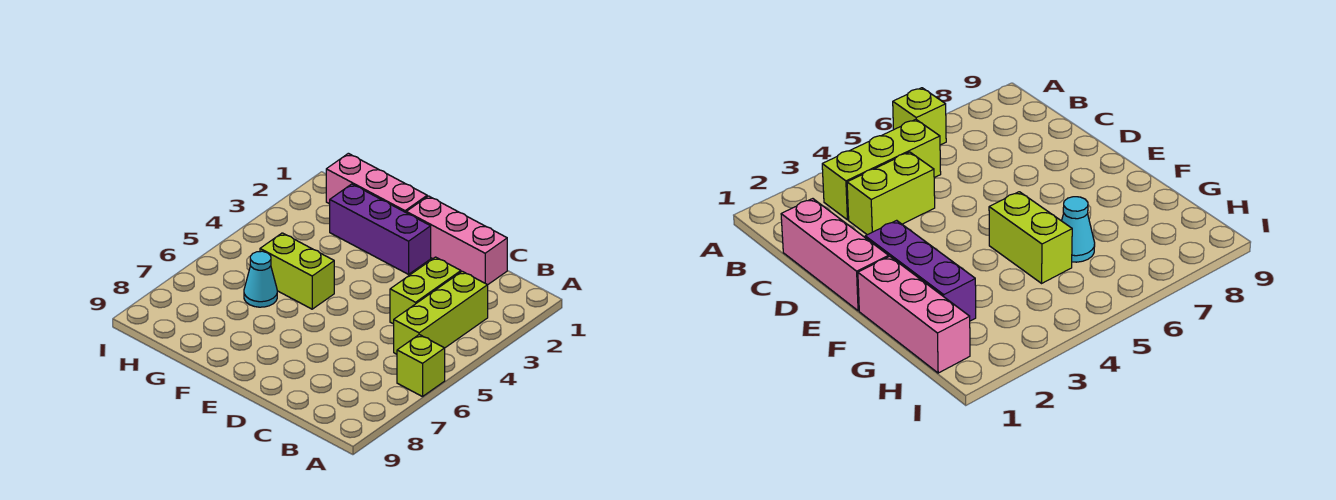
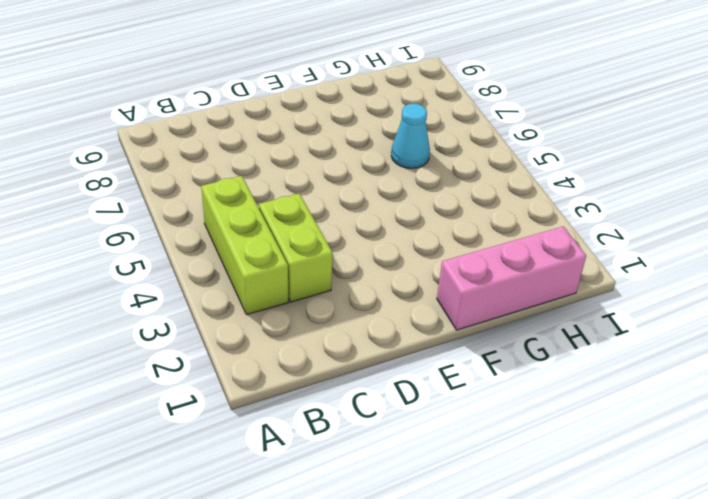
none -> lime 1x1 brick [397,335,445,397]
none -> pink 1x3 brick [406,196,507,285]

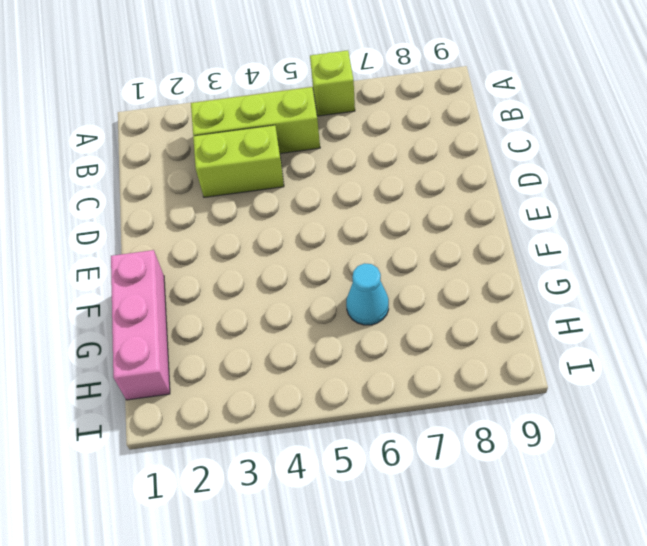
none -> pink 1x3 brick [406,196,507,285]
none -> purple 1x3 brick [330,184,431,274]

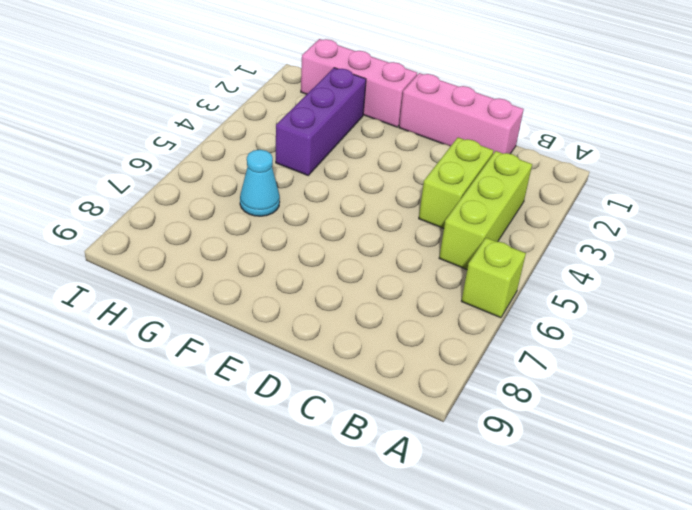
purple 1x3 brick [276,68,366,175] -> purple 1x3 brick turned to [330,184,431,274]
none -> lime 1x2 brick [260,233,334,309]

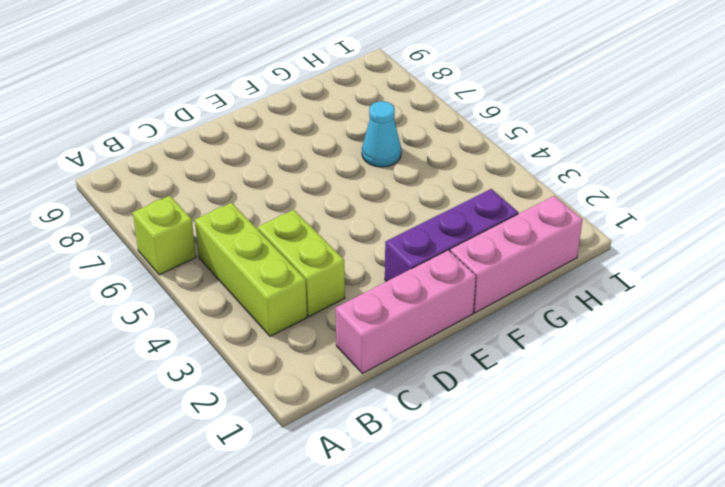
none -> lime 1x2 brick [260,233,334,309]

